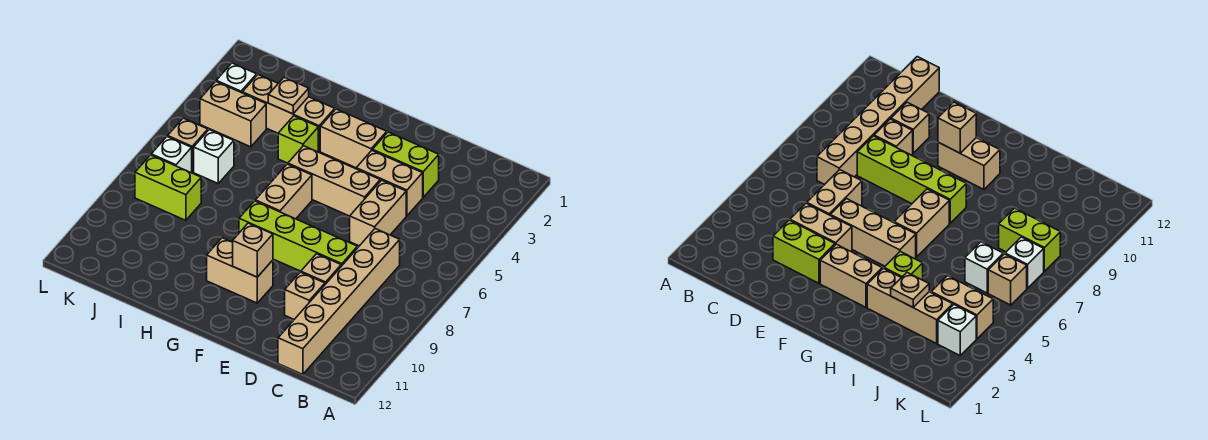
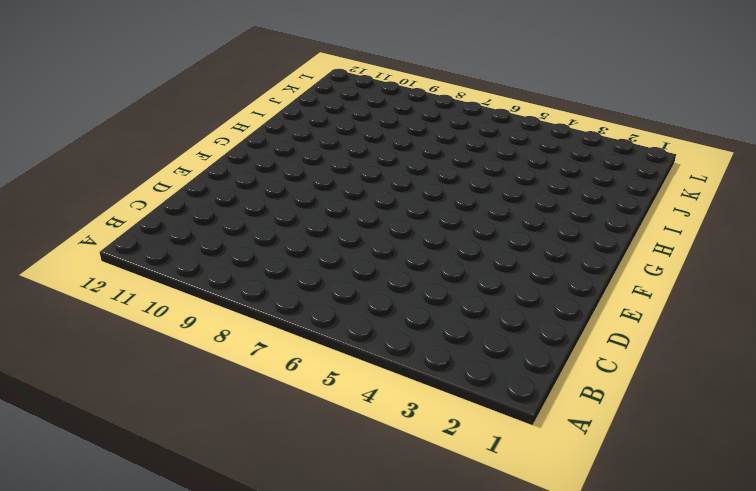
none -> tan 1x6 brick [278,229,400,374]
none -> lime 1x2 brick [373,132,439,197]
none -> tan 1x2 brick [356,150,423,216]

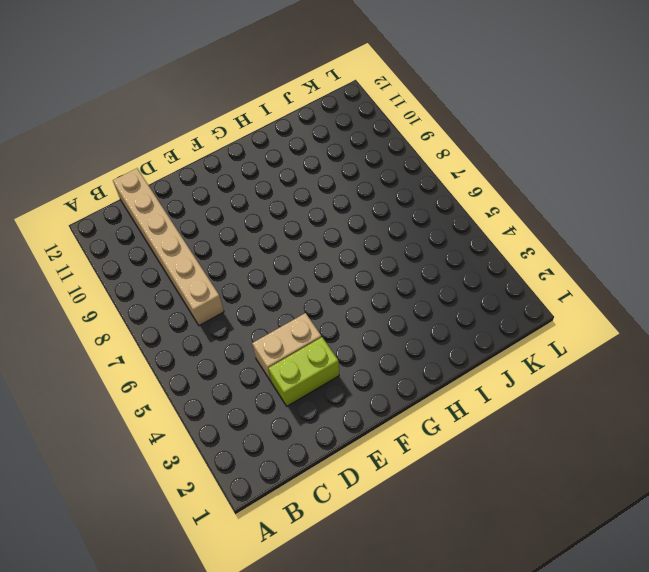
none -> tan 1x2 brick [350,180,406,246]
none -> lime 1x4 brick [239,201,357,271]
none -> tan 1x1 brick [301,254,341,284]

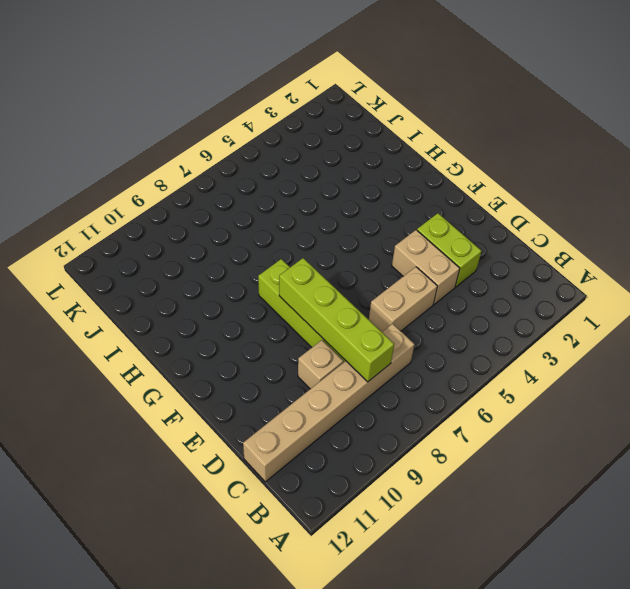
lime 1x4 brick [279,258,394,382] -> none
none -> tan 1x1 brick [285,272,325,319]
none -> tan 1x3 brick [288,146,380,216]
none -> tan 1x2 brick [320,109,387,168]

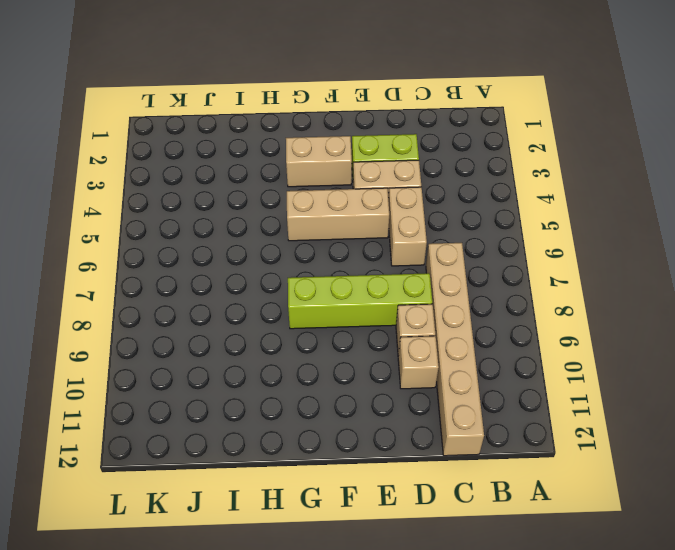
none -> tan 1x2 brick [207,238,273,303]
none -> tan 1x2 brick [255,164,312,219]
none -> tan 1x3 brick [242,75,335,151]

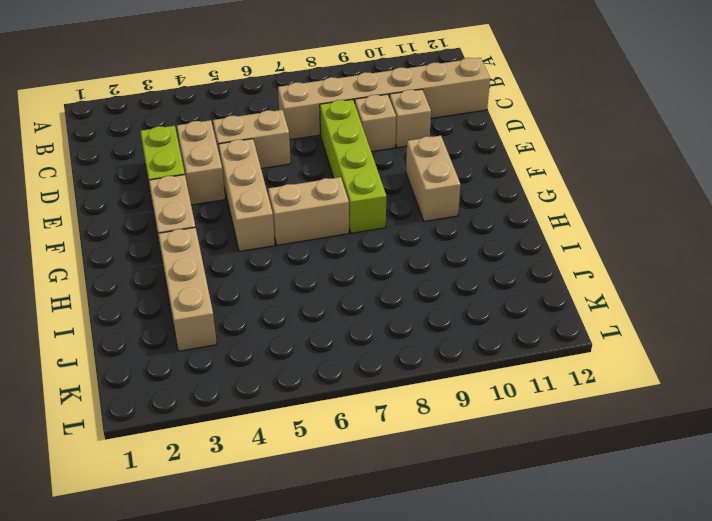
none -> lime 1x1 brick [278,116,318,163]
none -> tan 1x2 brick [200,81,266,147]
none -> white 1x1 brick [194,130,234,183]

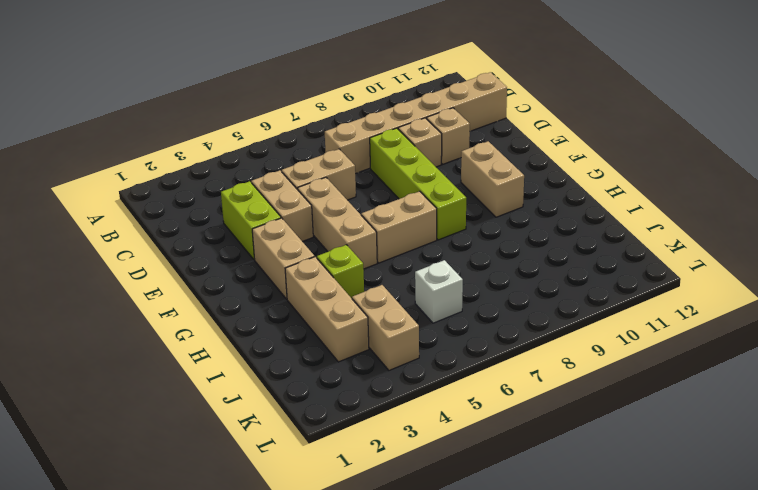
none -> lime 1x2 brick [135,155,201,220]
none -> white 1x1 brick [216,63,257,93]
none -> tan 1x1 brick [168,118,208,172]

